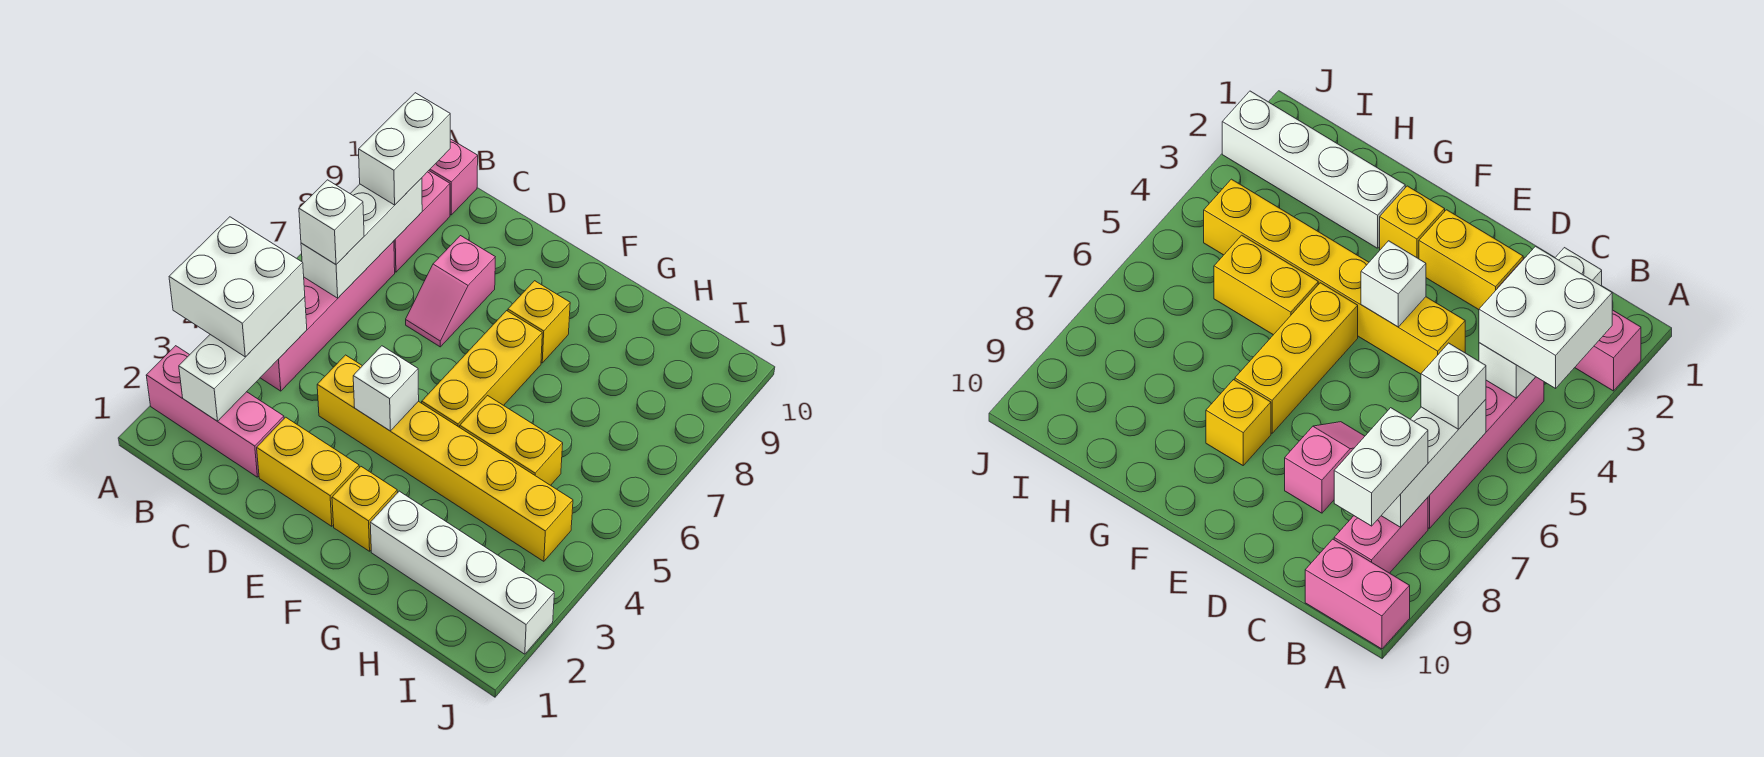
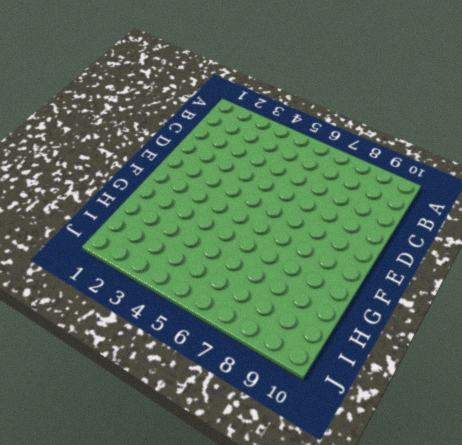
none -> pink 1x3 brick [146,346,284,477]
none -> pink 1x2 brick [429,139,478,215]
none -> pink 1x4 brick [260,241,395,391]

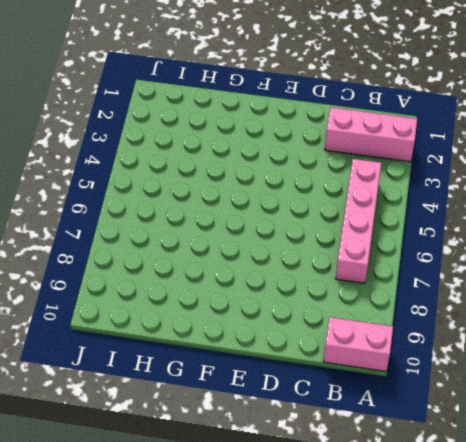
none -> pink 1x2 brick [394,171,450,272]
none -> yellow 1x2 brick [257,417,359,526]
none -> yellow 1x6 brick [317,355,573,561]

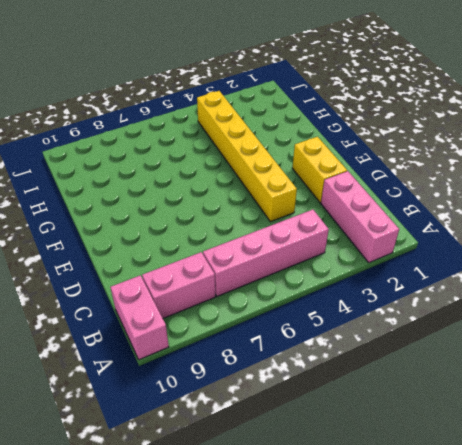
none -> pink 1x2 slope [406,236,495,347]
none -> yellow 1x1 brick [332,467,397,551]
none -> yellow 1x3 brick [422,311,542,427]

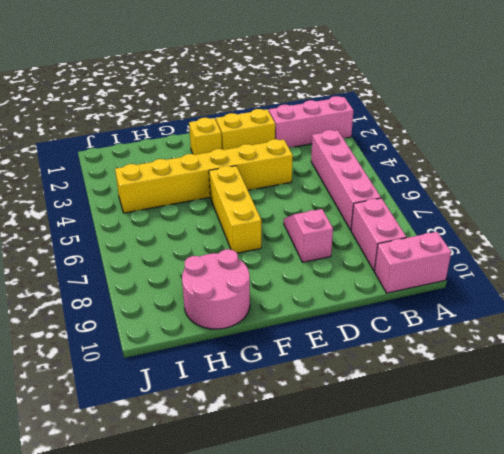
pink 2x2 round brick [182,249,250,329] -> none
none -> yellow 1x1 brick [508,281,570,363]
none -> white 1x4 brick [370,491,554,654]
none -> yellow 1x2 brick [460,396,563,485]

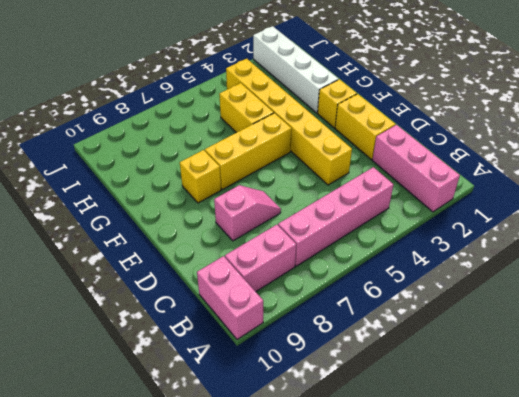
none -> white 1x3 brick [179,297,307,421]
none -> white 1x3 brick [301,178,422,298]
none -> white 1x1 brick [353,346,419,431]

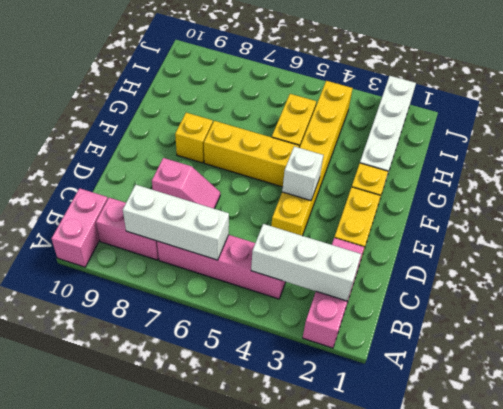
none -> white 2x2 brick [169,217,305,357]
none -> white 1x1 brick [299,180,364,264]
none -> white 1x2 brick [359,93,450,205]

